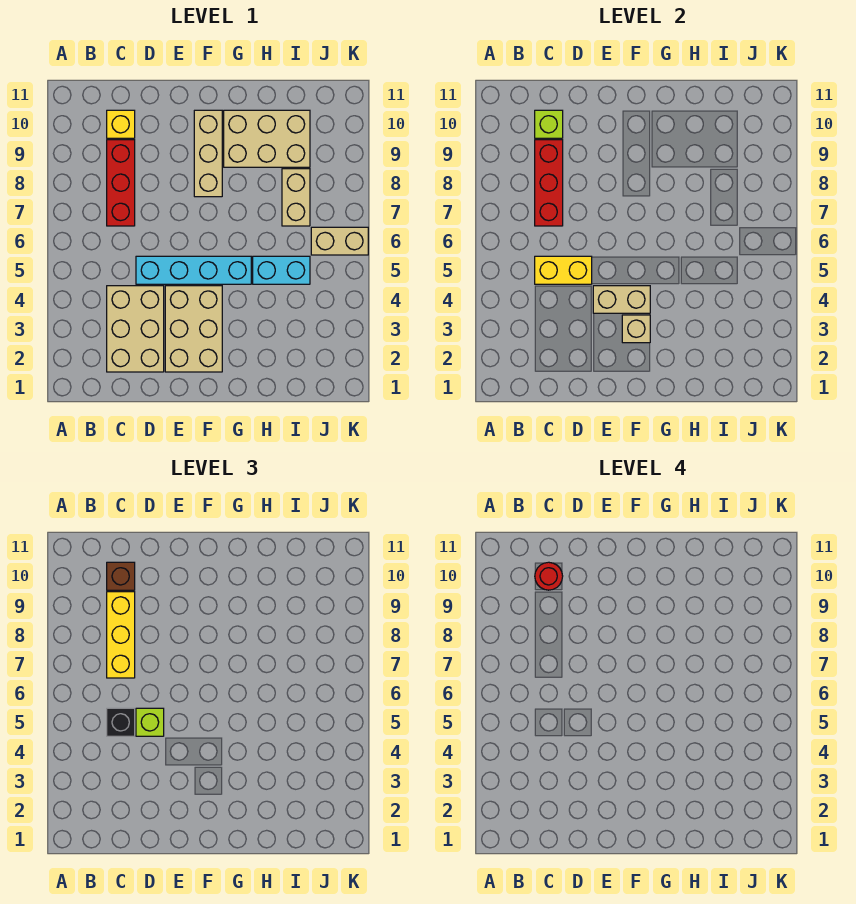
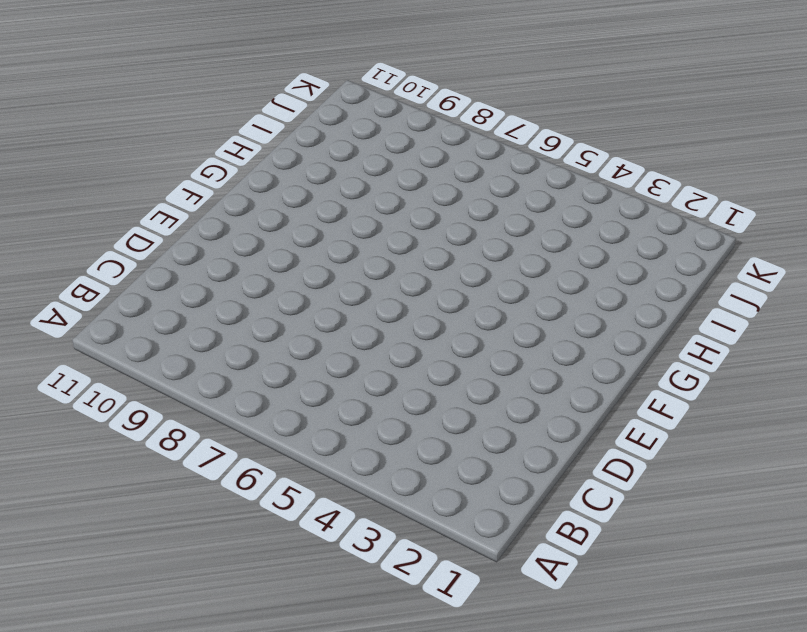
none -> tan 2x3 brick [107,286,164,372]
none -> red 1x3 brick [107,140,135,226]
none -> yellow 1x1 brick [107,110,135,138]

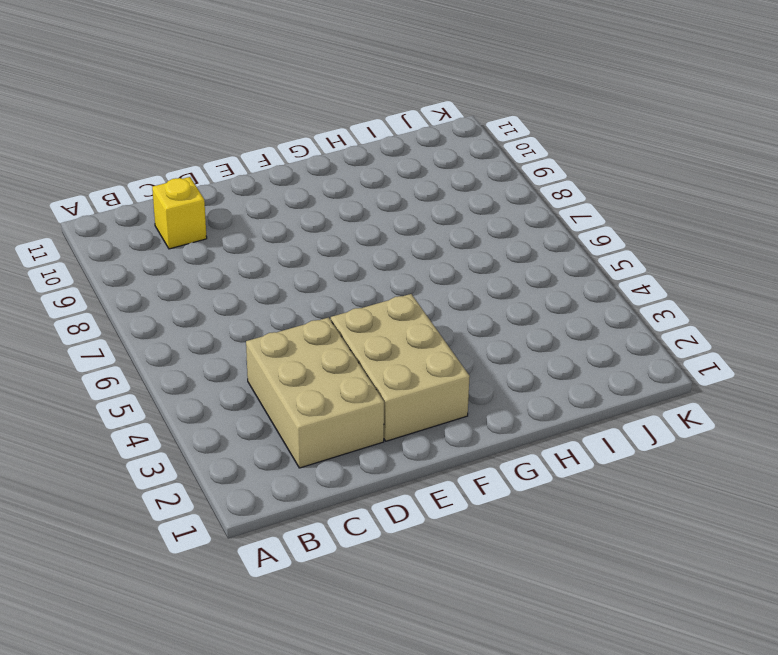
none -> red 1x3 brick [107,140,135,226]
none -> cyan 1x4 brick [136,256,251,284]
none -> tan 1x3 brick [194,110,222,197]

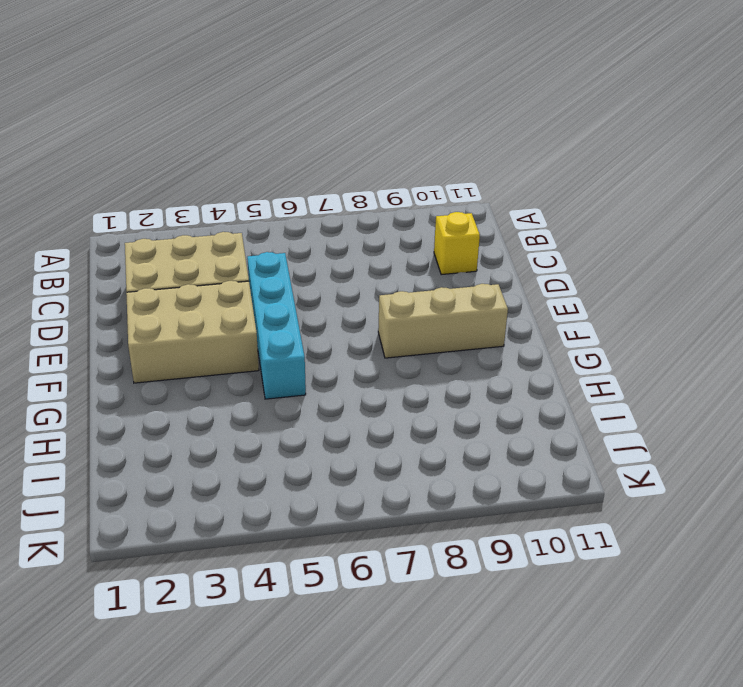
none -> red 1x3 brick [107,140,135,226]
none -> tan 2x3 brick [224,110,310,167]
none -> cyan 1x2 brick [253,256,310,284]

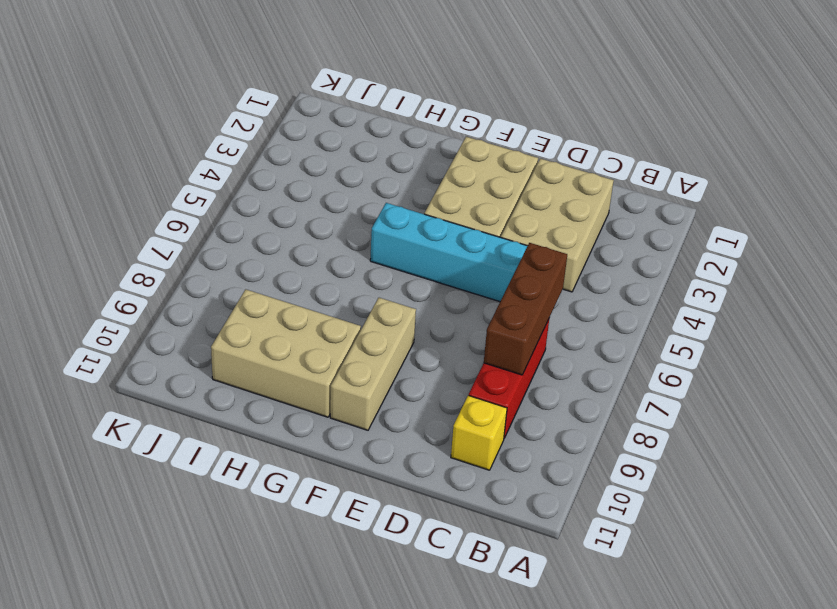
brown 1x3 brick [484,243,567,375] -> red 1x3 brick [535,140,563,226]
none -> cyan 1x2 brick [253,256,310,284]
none -> tan 1x2 brick [282,169,310,226]
none -> tan 1x2 brick [311,227,368,255]

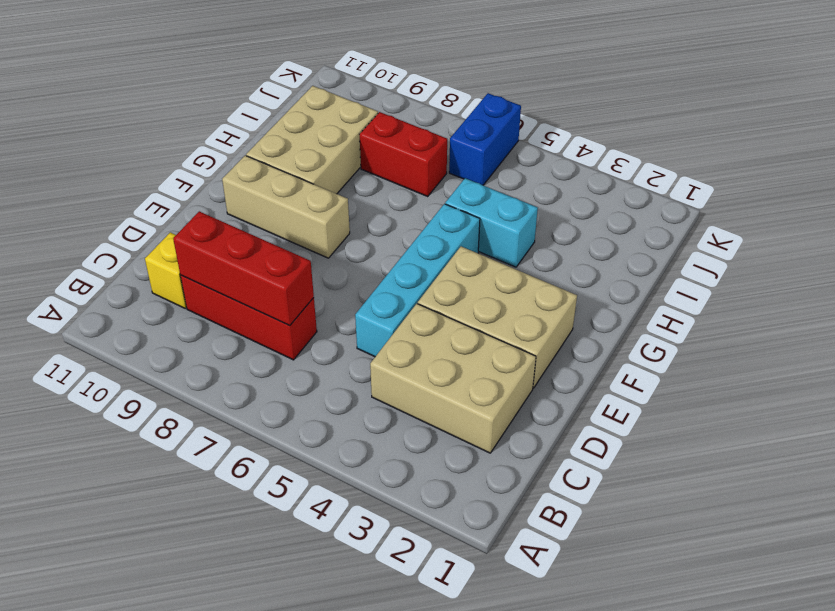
cyan 1x2 brick [445,178,538,267] -> cyan 1x2 brick turned to [253,256,310,284]
red 1x2 brick [360,112,447,196] -> tan 1x2 brick [282,169,310,226]
blue 1x2 brick [449,93,521,185] -> tan 1x2 brick [311,227,368,255]
none -> yellow 1x2 brick [535,256,592,284]
none -> lime 1x1 brick [535,110,563,138]
none -> tan 1x2 brick [593,286,650,313]

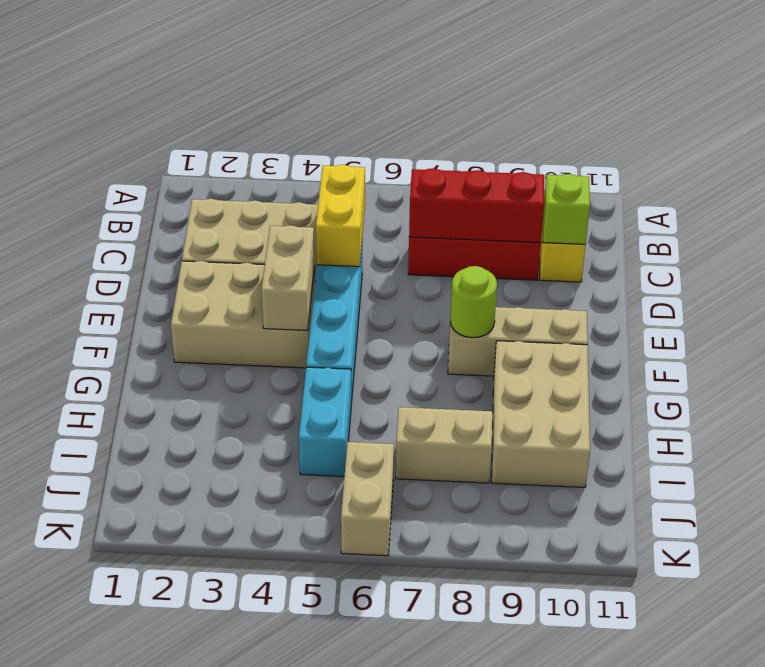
lime 1x1 round brick [450,266,497,338] -> none
none -> tan 1x1 brick [622,315,650,343]
none -> black 1x1 brick [107,708,135,736]
none -> yellow 1x3 brick [107,592,135,678]

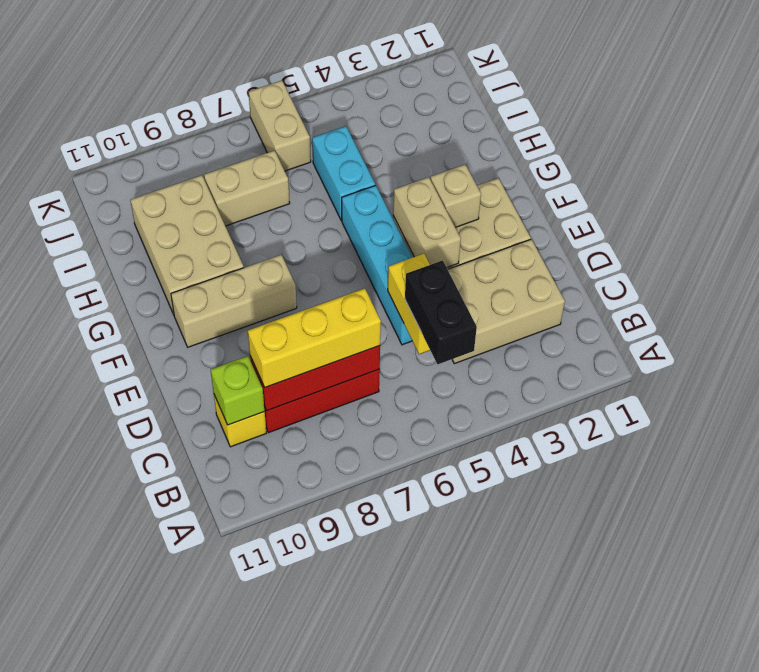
black 1x2 brick [405,260,477,364] -> black 1x1 brick [107,708,135,736]
none -> brown 1x1 brick [107,562,135,590]
none -> lime 1x1 brick [136,708,164,736]
none -> red 1x1 round brick [535,562,563,590]

